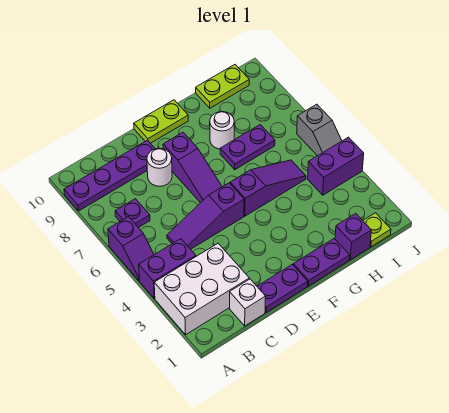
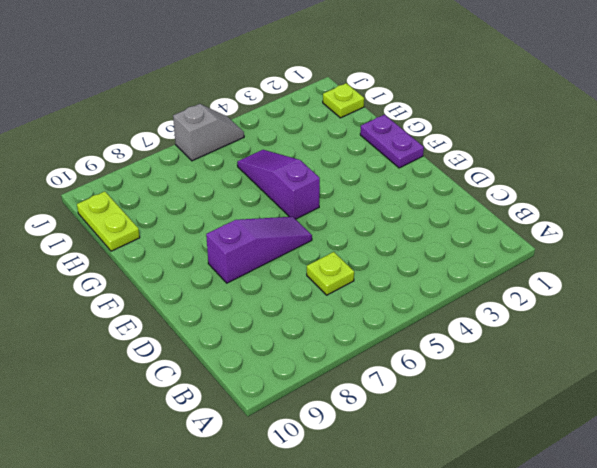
lime 1x1 plate [307,252,354,295] -> none
none -> white 2x3 brick [154,243,249,335]
none -> purple 1x2 brick [139,239,196,298]
none -> purple 1x2 slope [108,217,154,281]

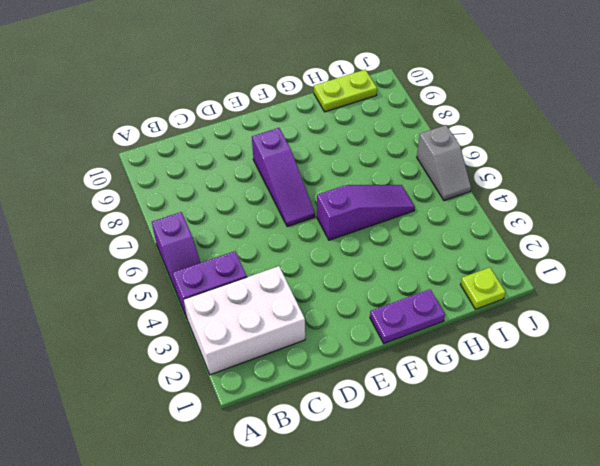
none -> purple 1x4 plate [64,140,155,211]
none -> purple 1x1 plate [115,199,150,228]
none -> white 1x1 brick [230,279,266,326]

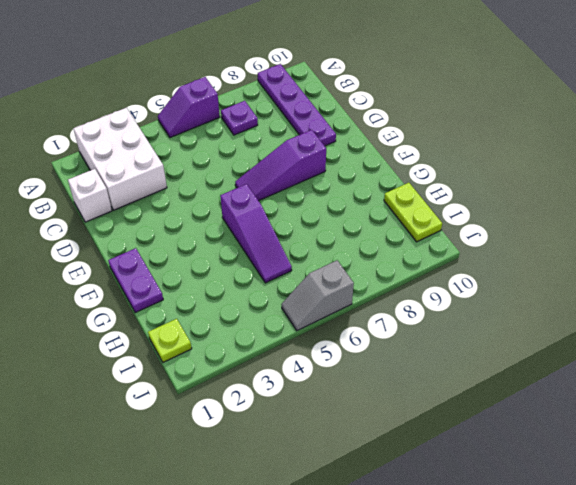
none -> purple 1x2 brick [139,239,196,298]
none -> purple 1x3 slope [167,183,244,249]
none -> purple 1x2 plate [257,264,308,313]

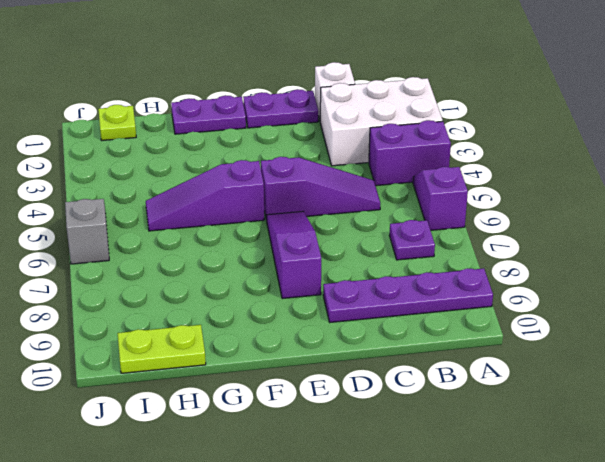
none -> white 1x1 round brick [147,148,172,186]
none -> lime 1x2 plate [134,100,188,143]
none -> purple 1x2 plate [220,125,275,170]

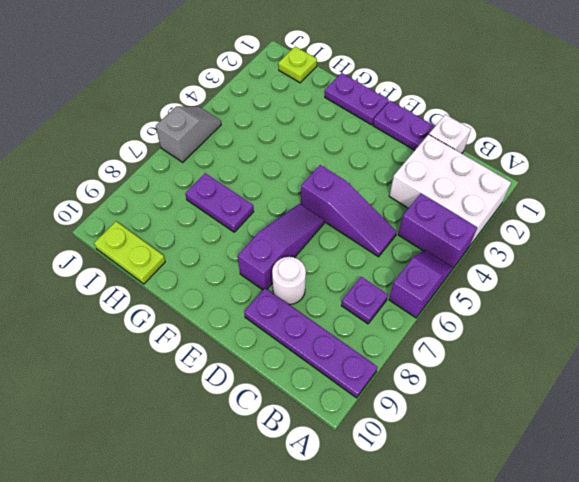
none -> lime 1x2 plate [134,100,188,143]
none -> purple 1x3 slope [230,160,306,216]
none -> white 1x1 round brick [210,112,234,149]

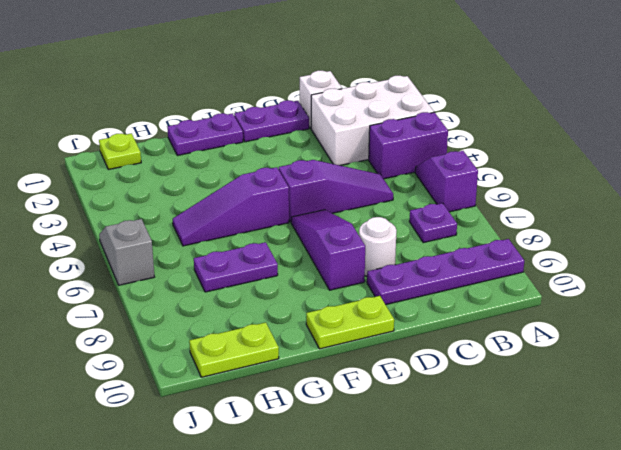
none -> white 1x1 round brick [210,112,234,149]
none -> purple 1x1 brick [335,214,371,260]
none -> purple 1x2 brick [308,137,364,195]

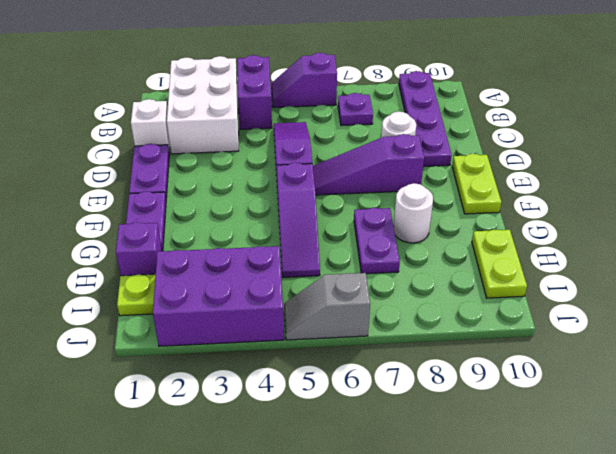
purple 2x3 brick [153,246,284,346] -> purple 1x2 brick [308,137,364,195]

